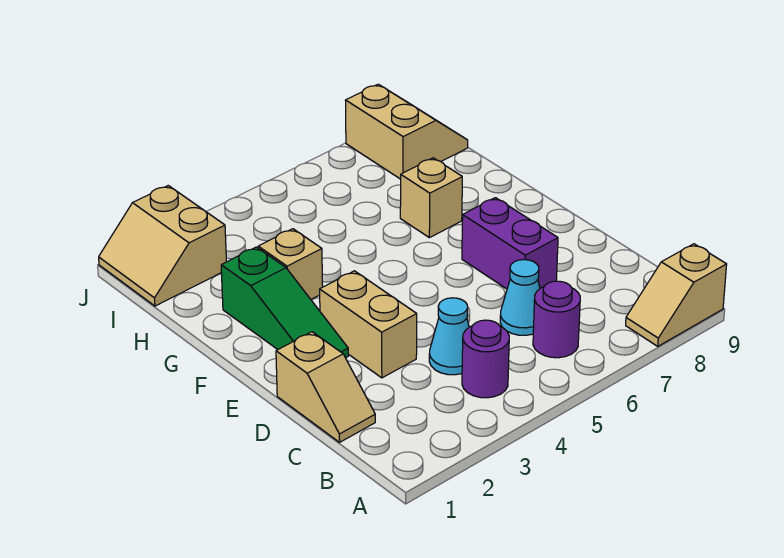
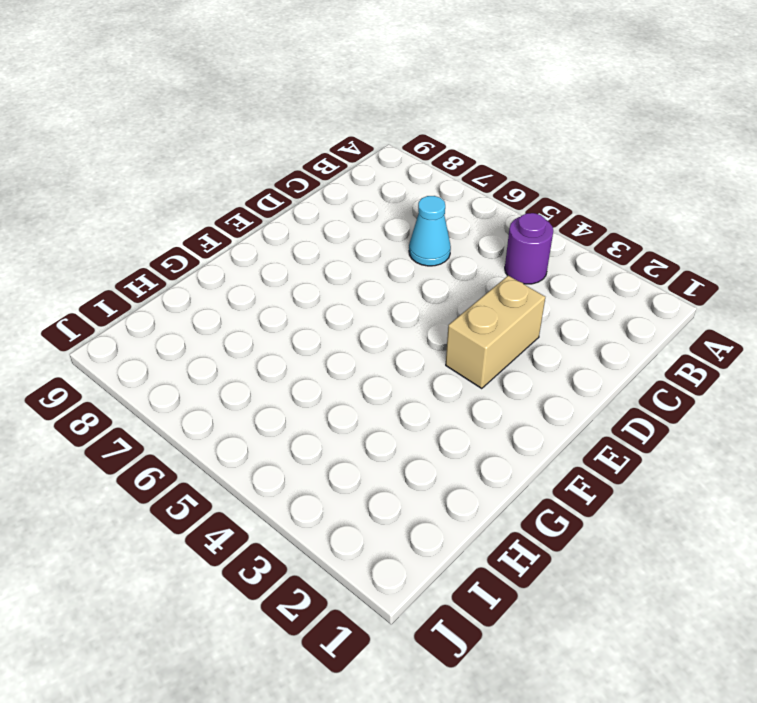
none -> tan 1x2 slope [626,244,727,346]
none -> purple 1x1 round brick [533,281,580,358]
none -> tan 1x2 slope [276,332,375,442]

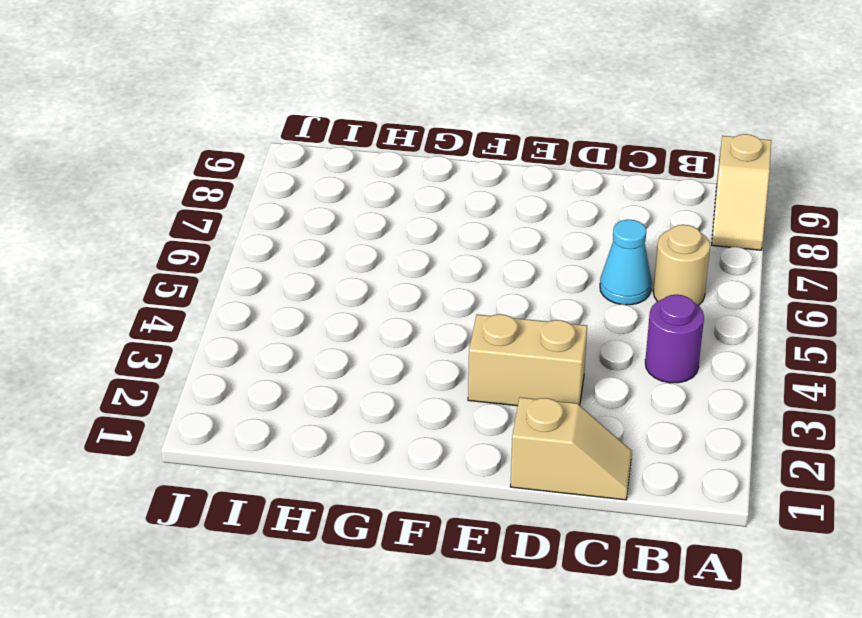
tan 1x1 round brick [653,225,710,306] -> purple 1x1 round brick [533,281,580,358]
none -> cyan 1x1 cone [429,298,469,375]
none -> purple 1x2 brick [462,198,558,289]
none -> green 1x3 slope [221,247,348,358]

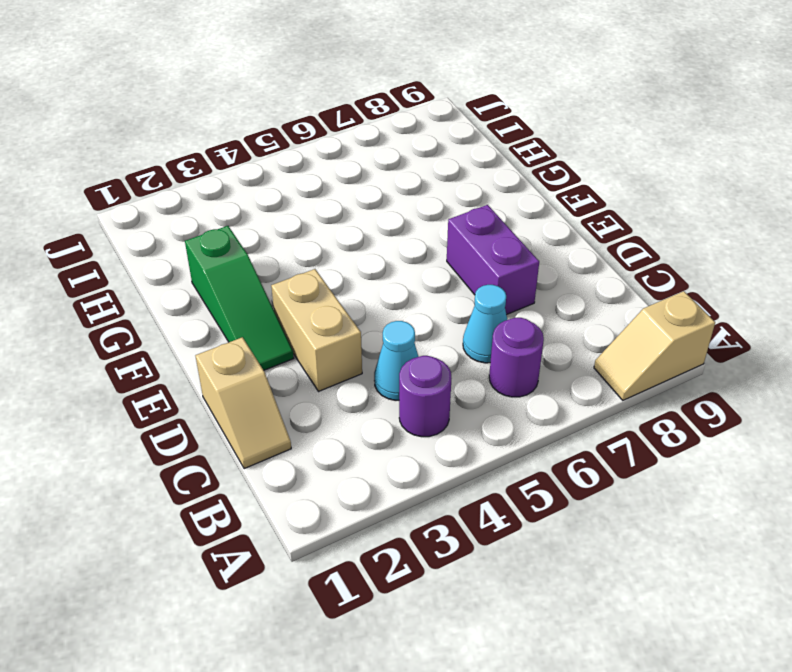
none -> tan 1x1 brick [258,229,323,299]
none -> tan 1x1 brick [400,158,462,238]
none -> tan 2x2 slope [99,186,226,306]

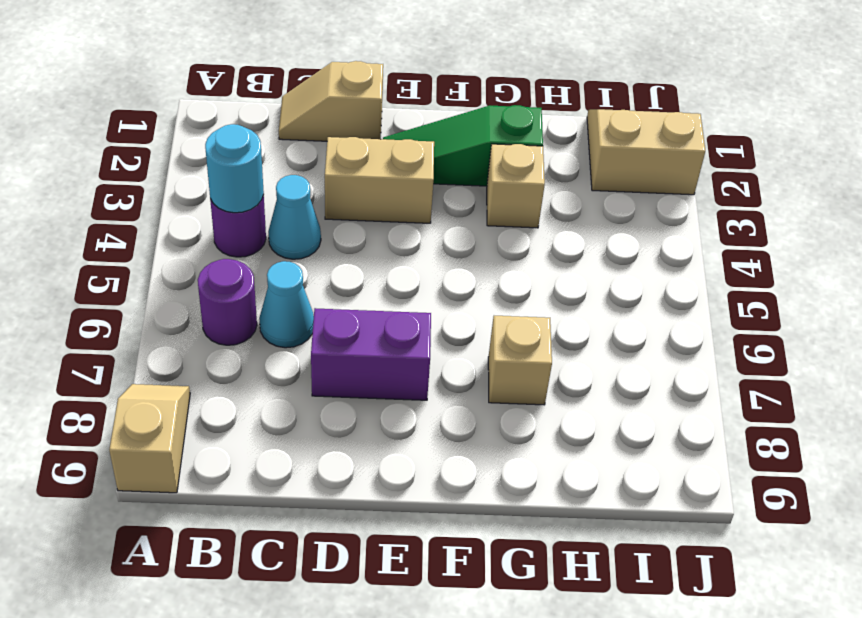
cyan 1x1 round brick [205,124,264,213] -> none
none -> tan 2x2 slope [345,84,468,179]

